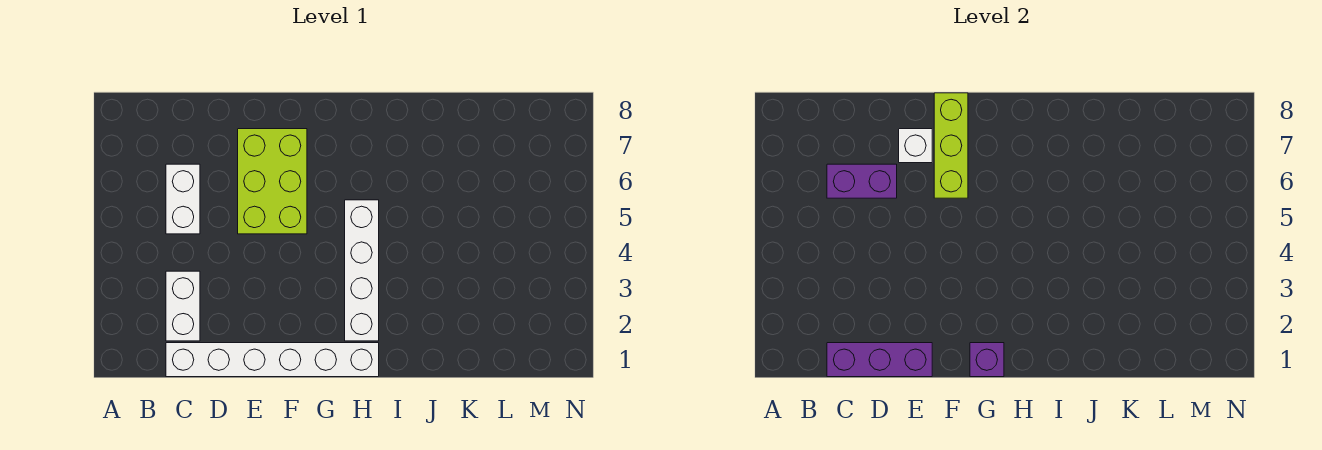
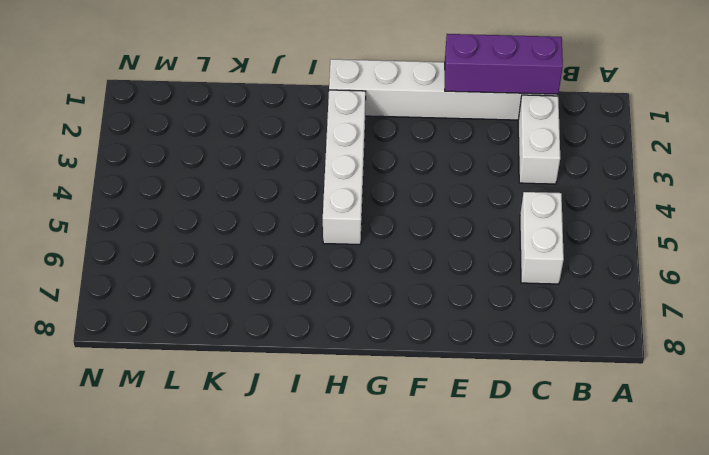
none -> lime 2x3 brick [238,129,307,234]
none -> purple 1x2 brick [827,164,897,198]

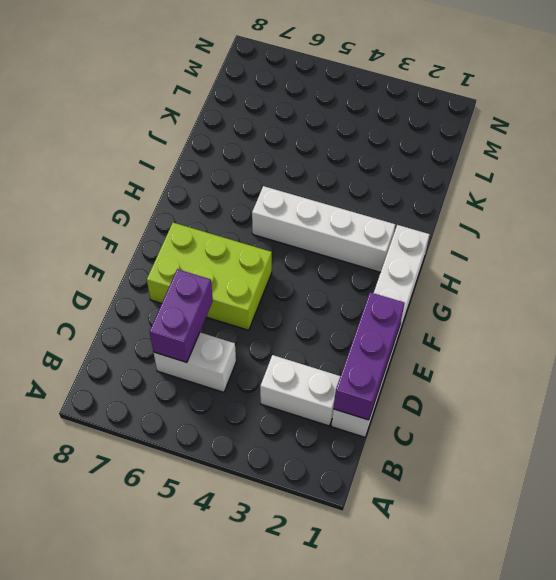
none -> white 1x1 brick [899,129,932,163]
none -> lime 1x3 brick [934,93,968,198]

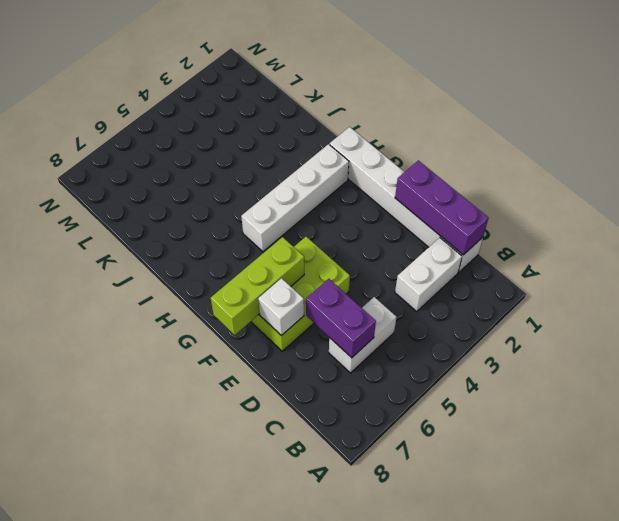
none -> purple 1x1 brick [970,343,1004,377]

